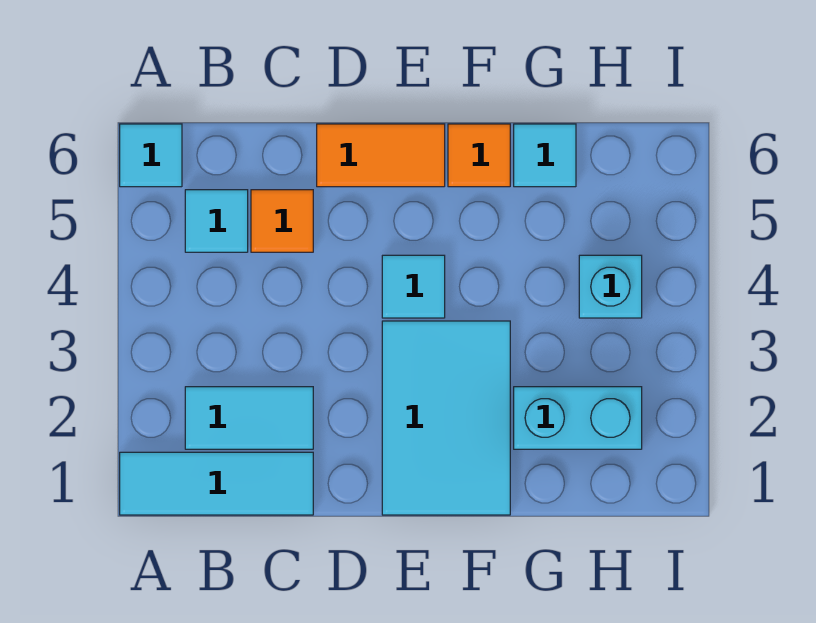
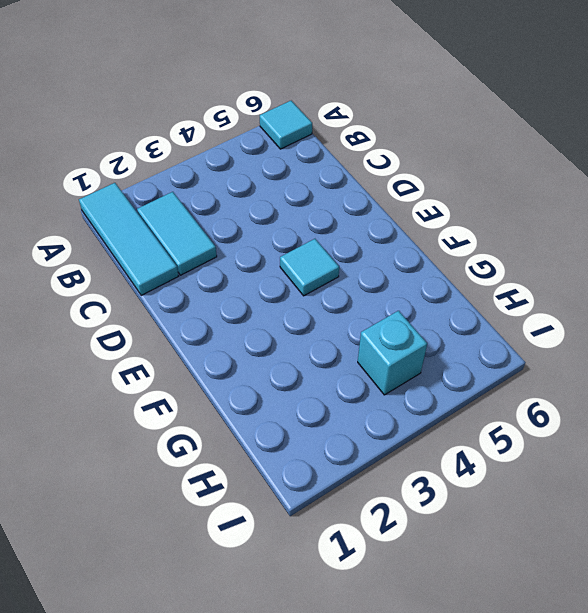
none -> cyan 1x1 tile [185,190,248,252]
none -> orange 1x1 tile [251,190,313,252]
none -> orange 1x2 tile [317,124,445,187]

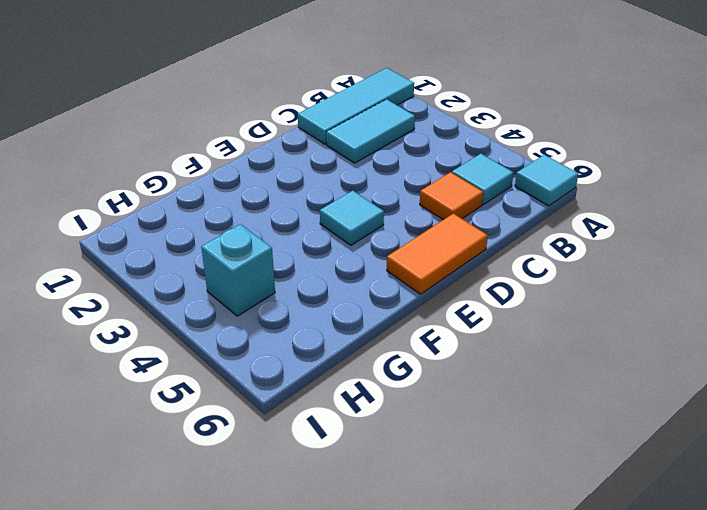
none -> cyan 2x3 tile [382,321,510,515]
none -> orange 1x1 tile [448,124,510,187]
none -> cyan 1x2 brick [514,387,642,449]

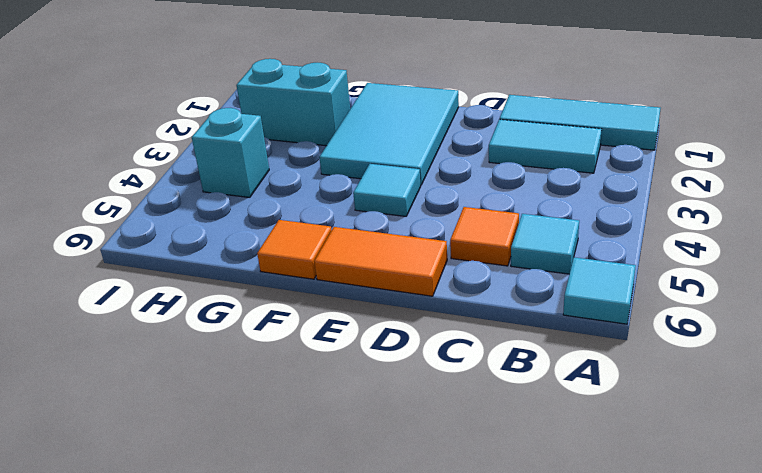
none -> cyan 1x1 tile [514,124,576,187]

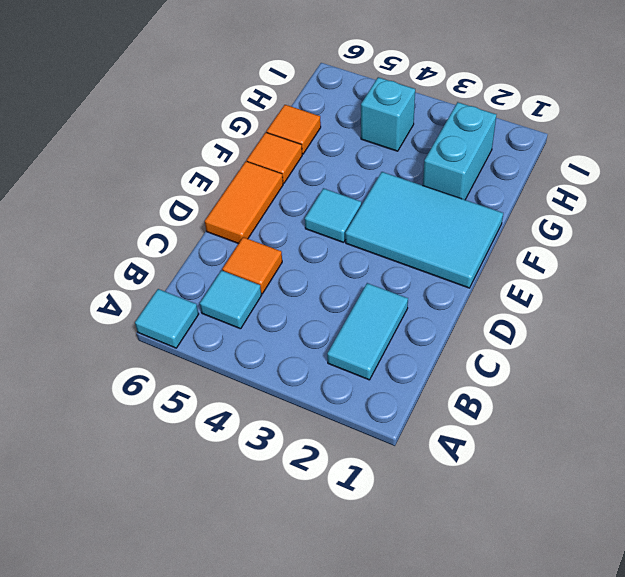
orange 1x1 tile [267,105,321,154] -> cyan 1x1 tile [514,124,576,187]
none -> cyan 1x3 tile [120,452,313,515]

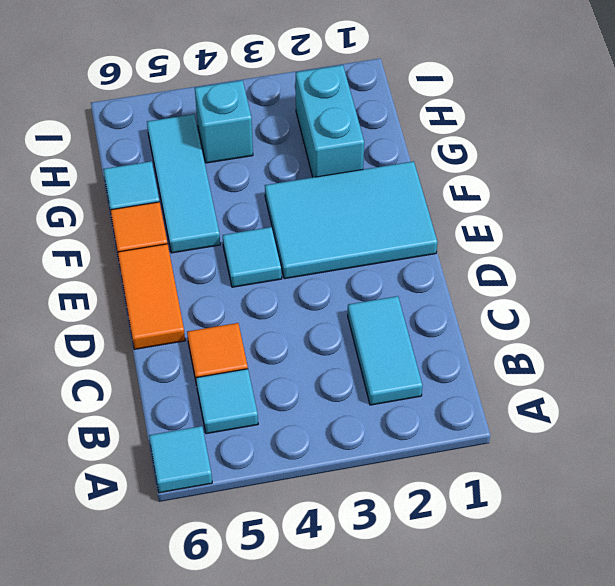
cyan 1x3 tile [147,114,220,253] -> cyan 1x3 tile moved to [120,452,313,515]

